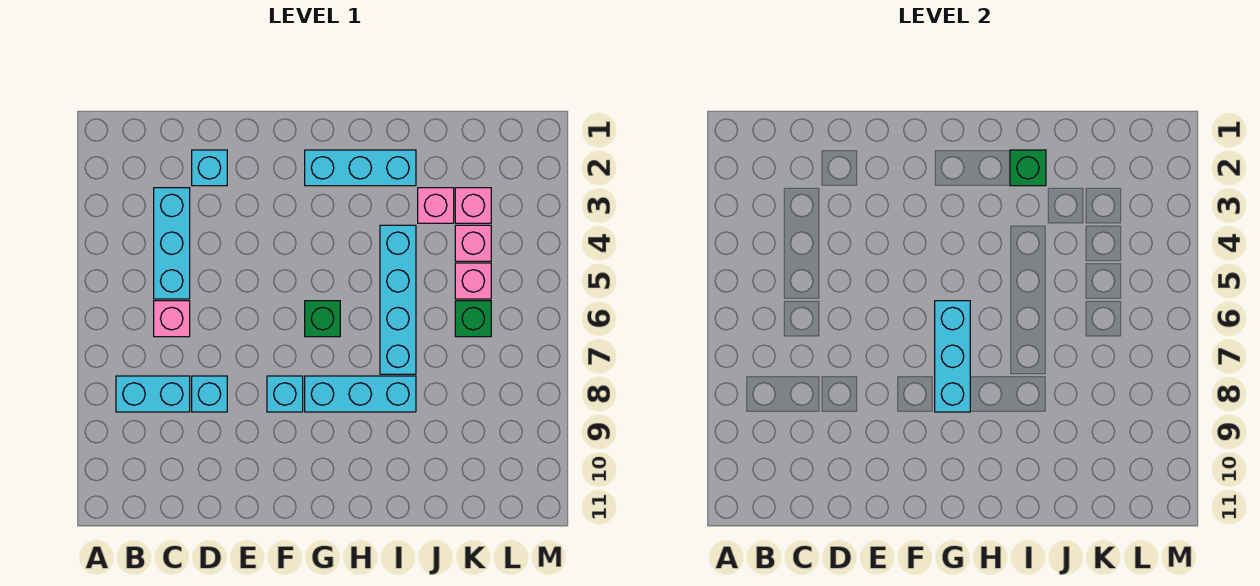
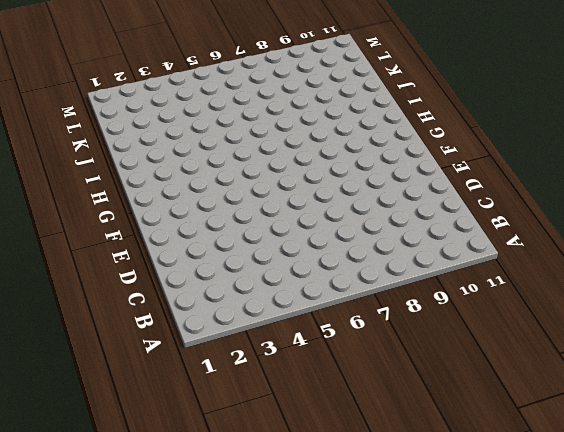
none -> cyan 1x2 brick [116,376,190,412]
none -> cyan 1x3 brick [154,188,190,299]
none -> pink 1x1 brick [154,301,190,337]

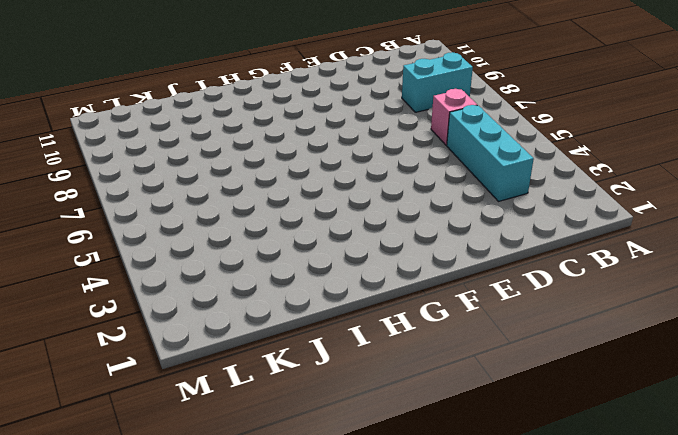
none -> cyan 1x1 brick [192,150,227,186]
none -> cyan 1x1 brick [192,376,227,412]
none -> cyan 1x1 brick [267,376,303,412]

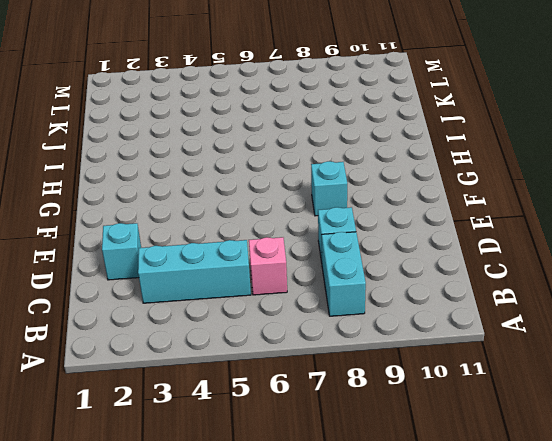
none -> cyan 1x3 brick [305,150,416,186]
none -> green 1x1 brick [305,301,340,337]
none -> cyan 1x3 brick [305,376,416,412]

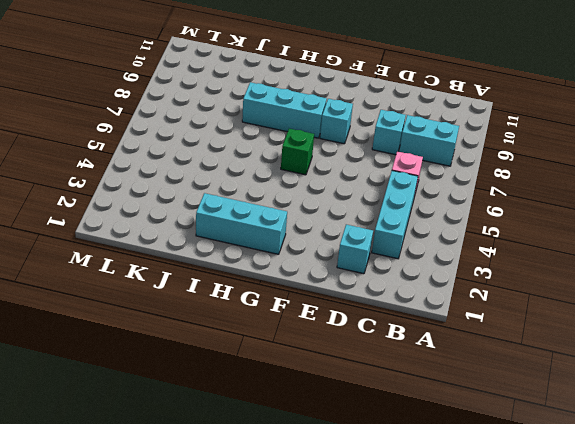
none -> cyan 1x4 brick [380,225,416,374]
none -> pink 1x1 brick [418,188,454,223]
none -> pink 1x1 brick [455,188,491,223]

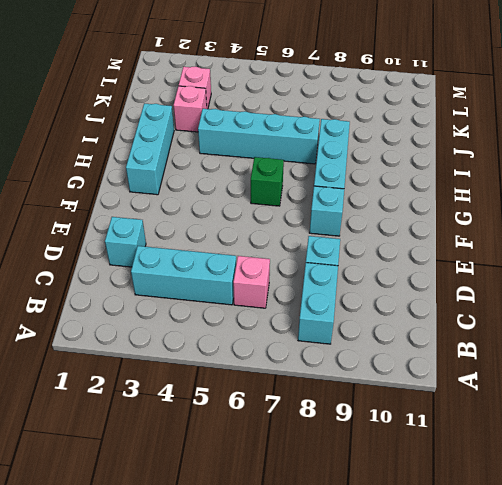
none -> pink 1x1 brick [455,225,491,261]
none -> pink 1x1 brick [455,263,491,299]
none -> green 1x1 brick [455,301,491,337]

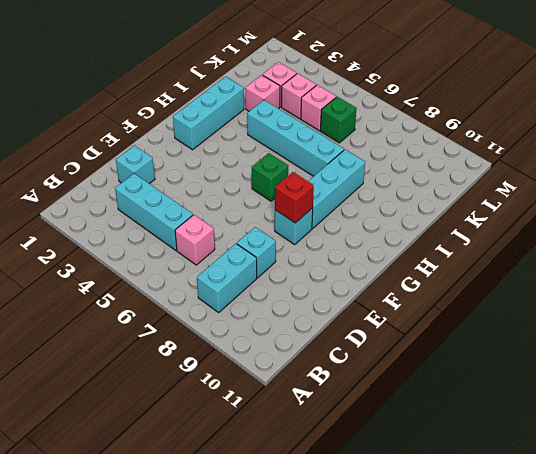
red 1x1 brick [275,172,314,223] -> none
none -> cyan 1x3 brick [935,301,970,412]
none -> green 1x1 brick [1010,150,1046,186]

